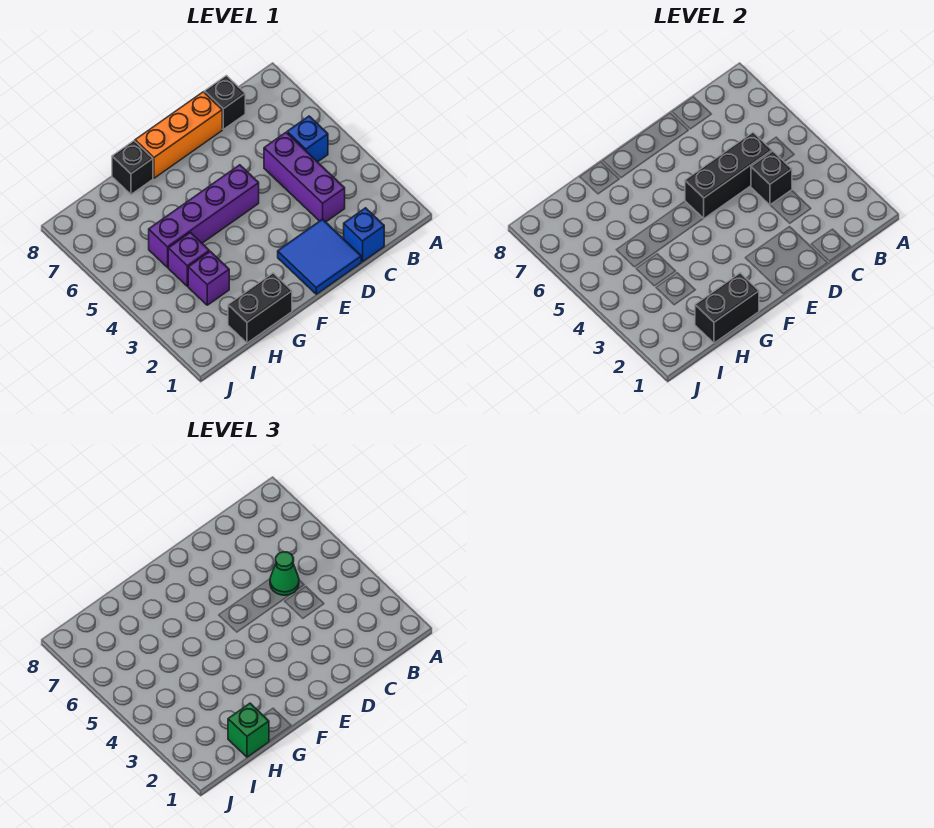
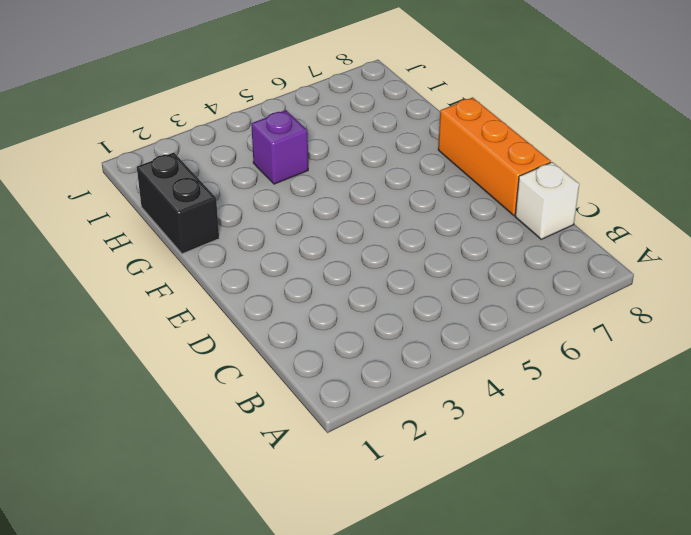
white 1x1 brick [515,162,579,239] -> black 1x1 brick [204,76,245,129]
none -> blue 1x1 brick [287,116,328,162]
none -> blue 1x1 brick [344,208,384,262]
none -> purple 1x3 brick [264,133,345,222]

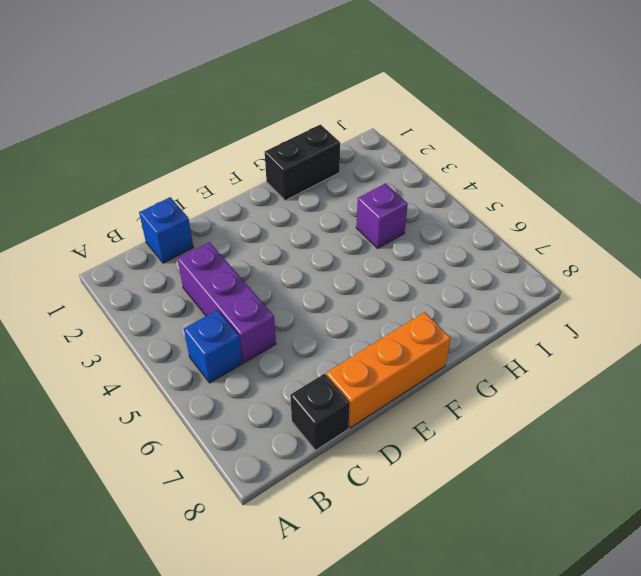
none -> blue 2x2 tile [278,219,361,294]
none -> purple 1x4 brick [149,165,259,267]
none -> black 1x1 brick [112,141,153,194]

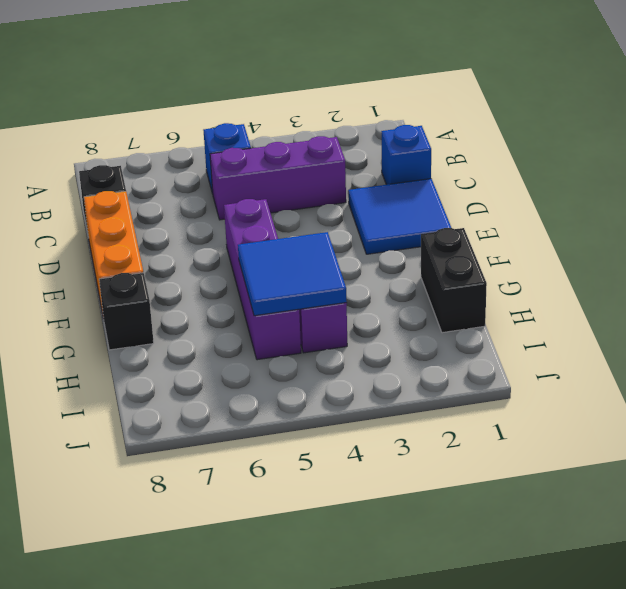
blue 2x2 tile [238,232,347,316] -> none
none -> purple 1x1 brick [188,251,229,305]
none -> black 1x1 brick [751,151,792,205]
none -> black 1x3 brick [685,133,772,219]

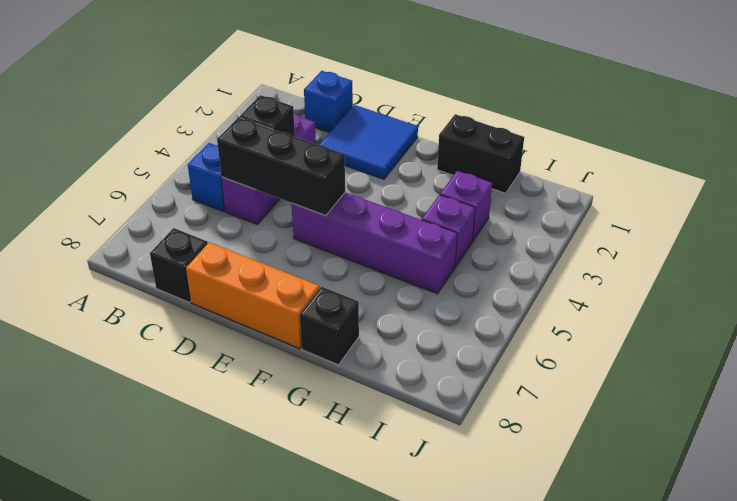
none -> black 1x2 brick [695,273,759,343]
none -> green 1x1 cone [270,552,299,595]
none -> green 1x1 brick [228,703,269,757]

